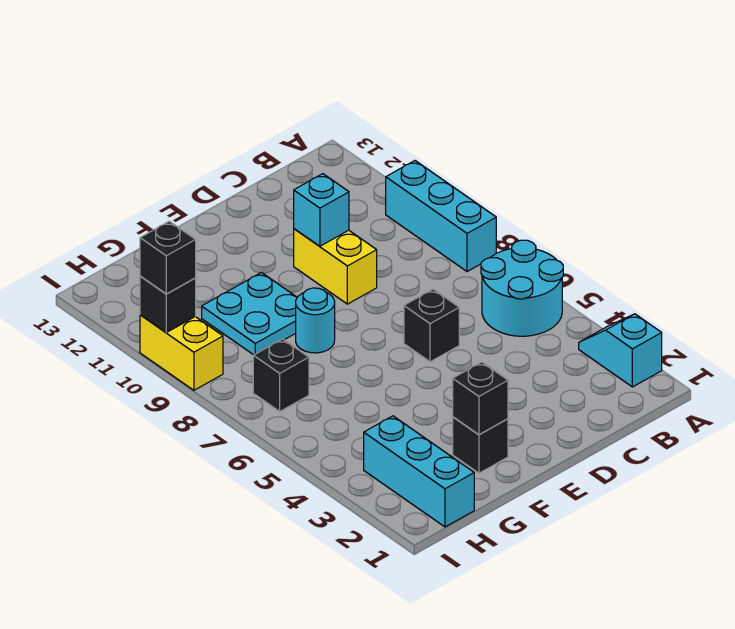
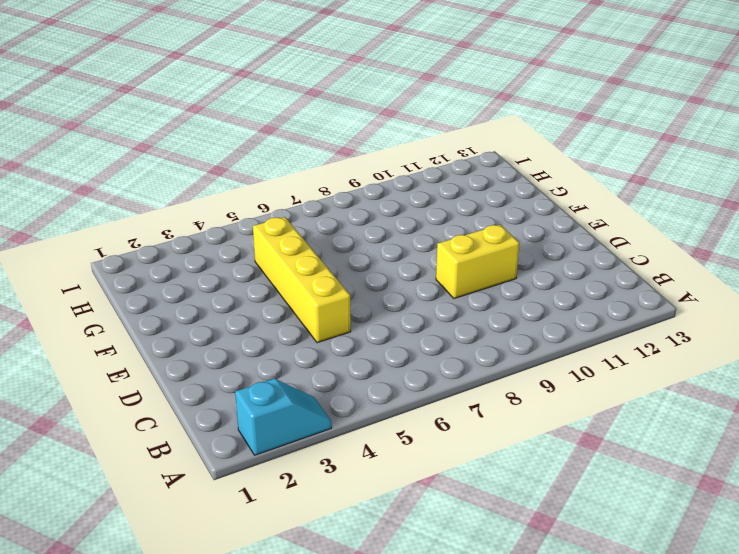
yellow 1x4 brick [253,217,351,343] -> none
none -> cyan 2x2 round brick [481,240,563,336]
none -> cyan 1x3 brick [386,161,496,272]
none -> black 1x1 brick [404,289,459,362]

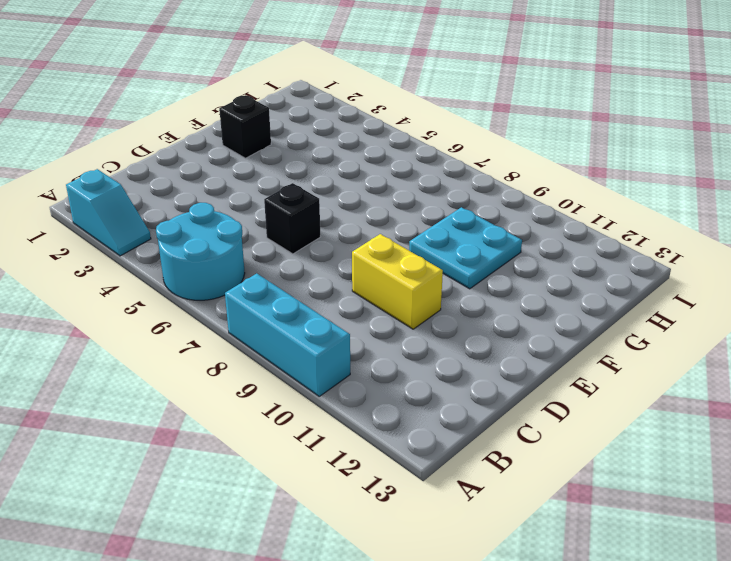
none -> cyan 1x1 round brick [296,288,335,353]
none -> cyan 1x3 brick [364,416,474,527]
none -> black 1x1 brick [253,339,309,411]

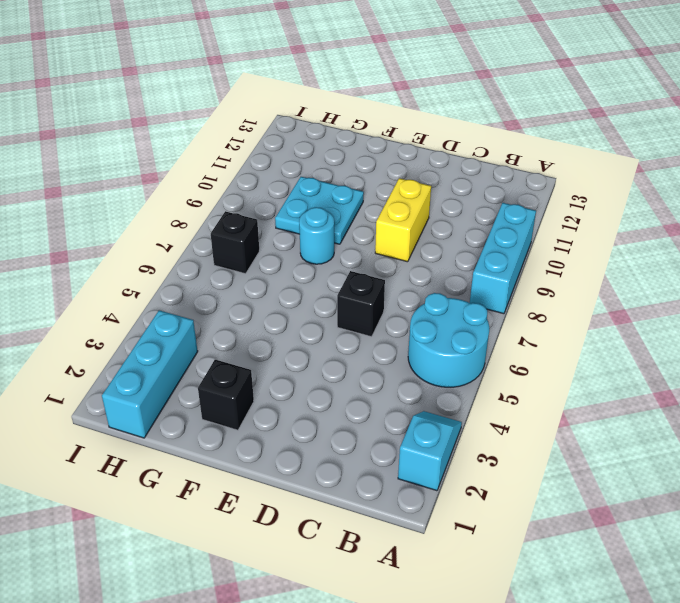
none -> yellow 1x2 brick [140,315,223,390]
none -> cyan 1x1 brick [294,174,349,246]
none -> black 1x1 brick [453,362,508,435]

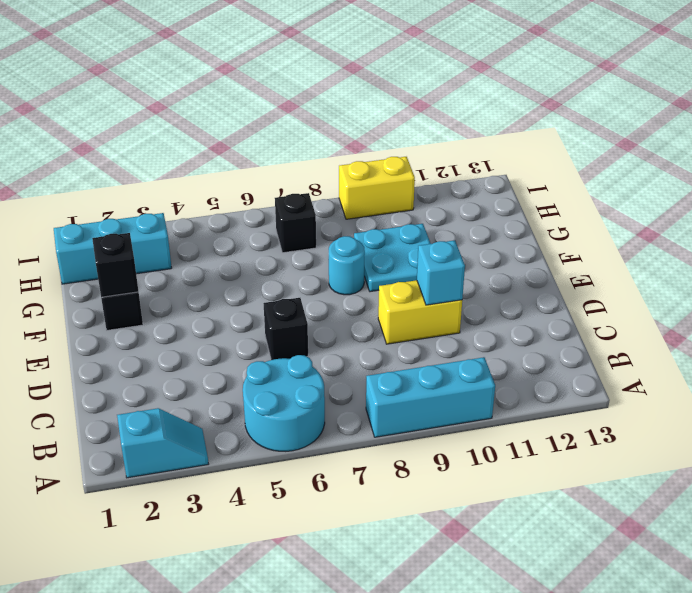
none -> black 1x1 brick [140,276,196,332]
none -> black 1x1 brick [140,221,196,294]

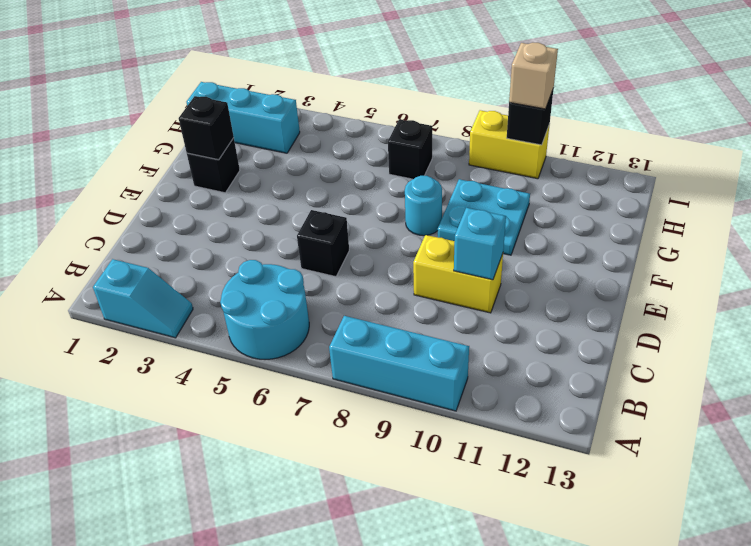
tan 1x1 brick [509,43,558,109] -> black 1x1 brick [140,221,196,294]

